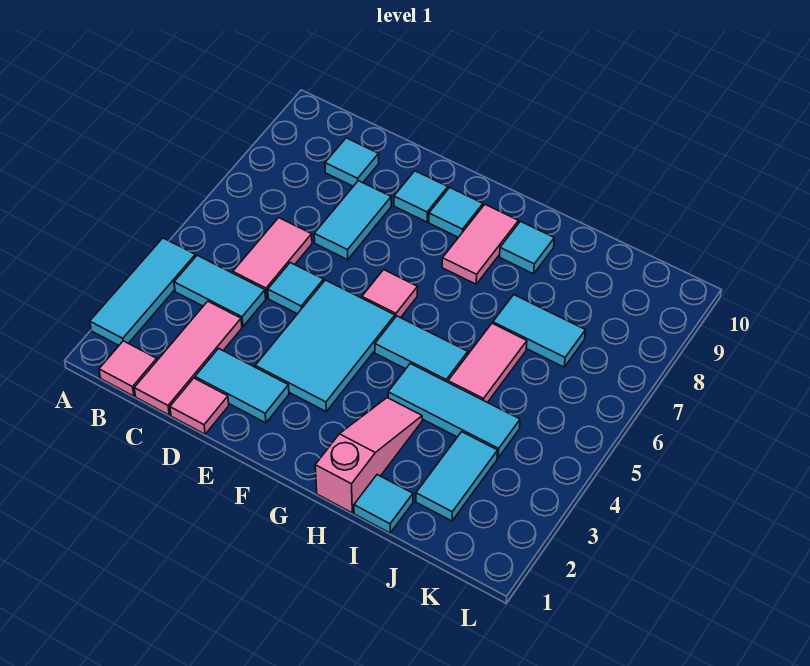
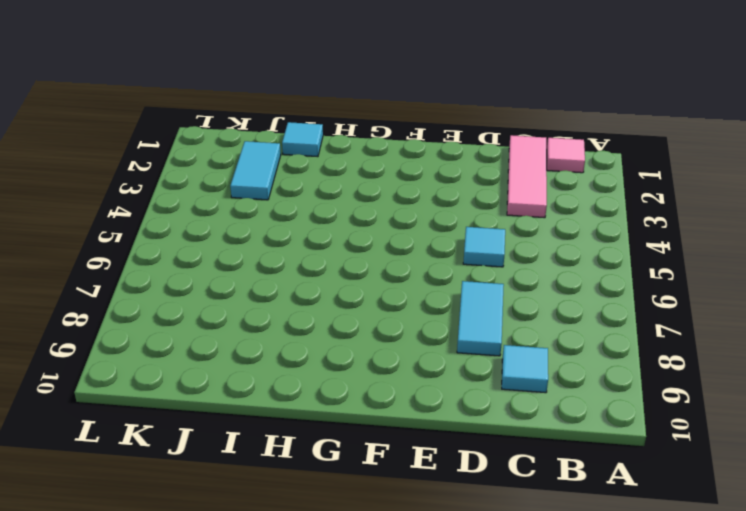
none -> cyan 1x3 tile [90,238,196,345]
none -> cyan 1x2 tile [174,255,266,327]
none -> pink 1x2 tile [233,218,312,298]

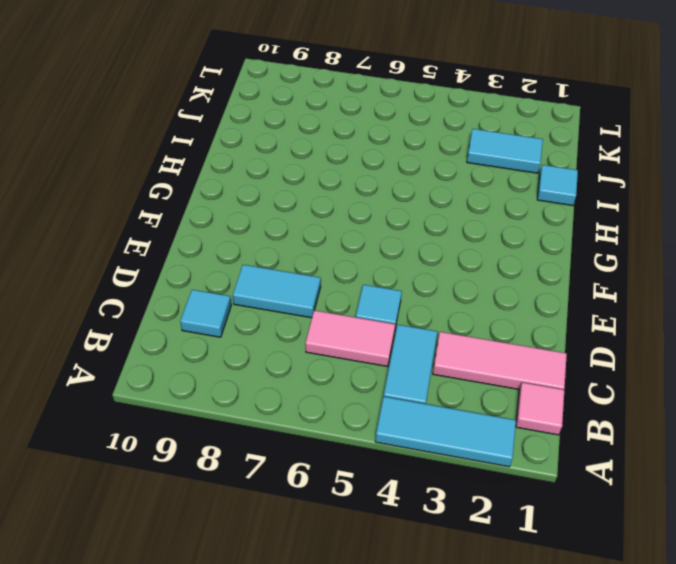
none -> pink 1x1 tile [170,378,229,434]
none -> cyan 1x2 tile [195,348,289,423]
none -> cyan 2x3 tile [255,280,395,411]

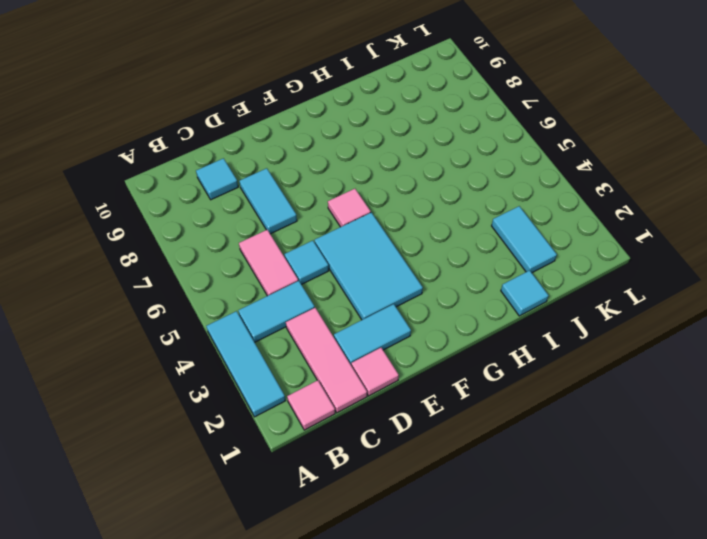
none -> cyan 1x1 tile [394,171,448,222]
none -> cyan 1x1 tile [429,188,483,237]
none -> cyan 1x2 tile [375,316,468,382]

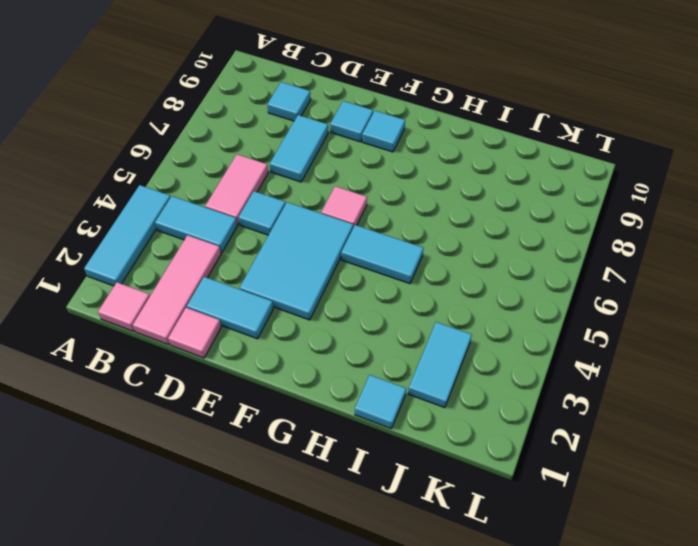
none -> pink 1x2 tile [442,205,519,284]
none -> pink 1x3 slope [315,398,422,513]
none -> cyan 1x3 tile [388,364,520,458]

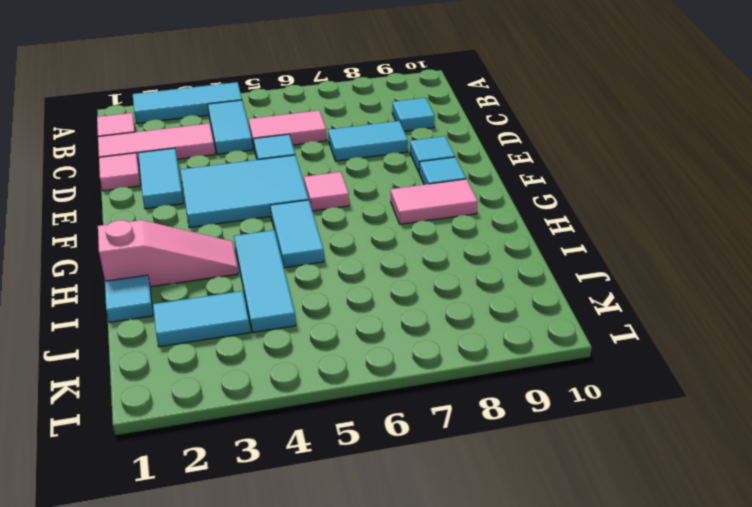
none -> cyan 1x1 tile [500,221,554,274]
none -> pink 1x2 tile [448,323,527,402]
none -> cyan 1x2 tile [493,295,586,367]

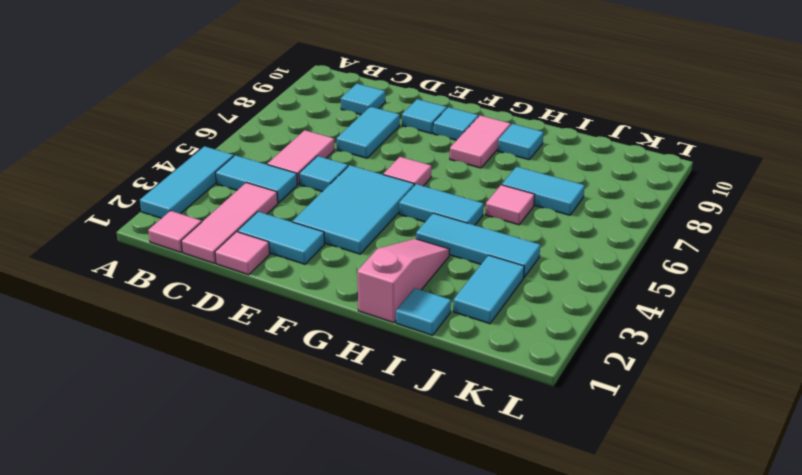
pink 1x1 tile [485,185,535,225] -> pink 1x2 tile [448,323,527,402]

